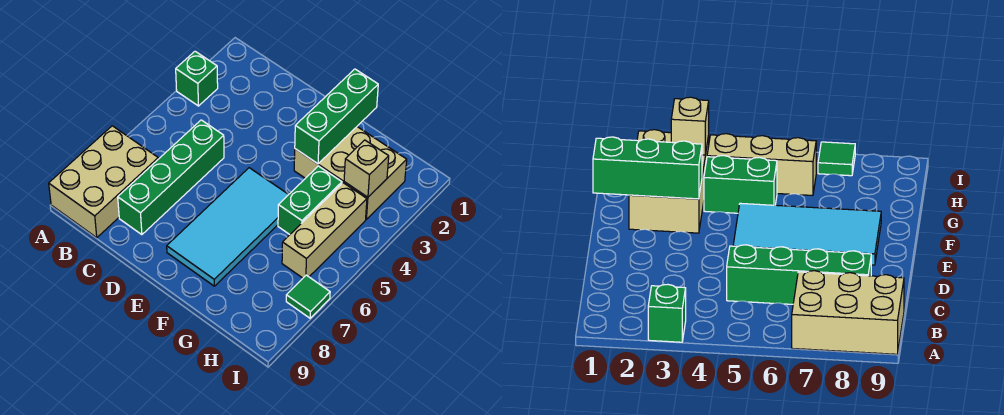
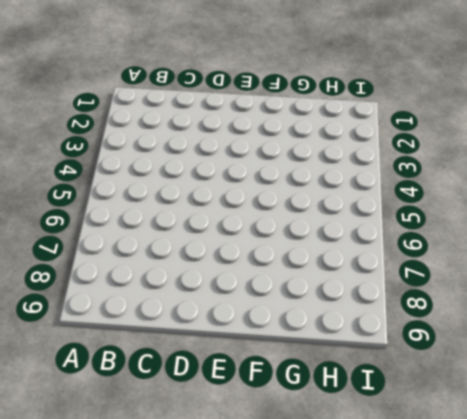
none -> green 1x1 brick [176,51,218,106]
none -> tan 2x3 brick [49,126,158,238]

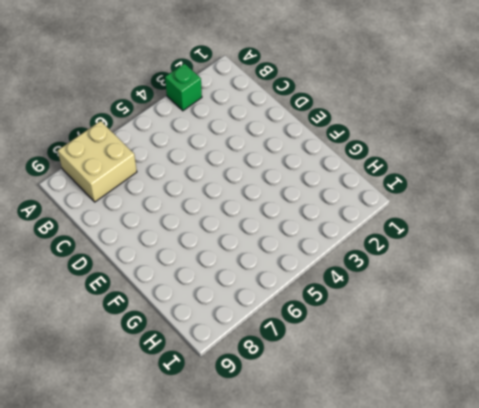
tan 2x2 brick [58,121,137,202] -> tan 2x3 brick [49,126,158,238]
none -> green 1x4 brick [118,120,224,235]
none -> cyan 2x4 tile [167,168,289,286]

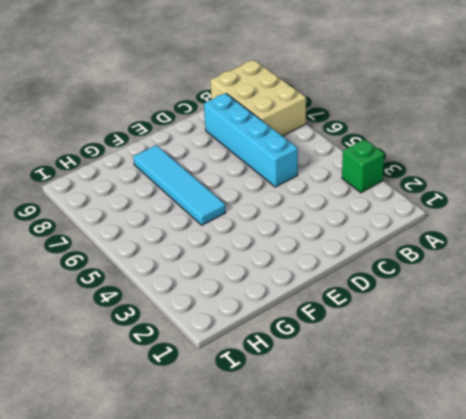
cyan 1x4 brick [204,93,298,187] -> green 1x4 brick [118,120,224,235]
cyan 1x4 tile [133,145,226,225] -> cyan 2x4 tile [167,168,289,286]
none -> tan 2x3 brick [294,127,407,219]
none -> green 1x2 brick [278,166,342,234]

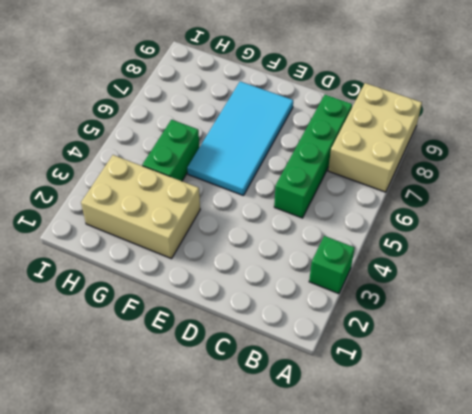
none -> tan 1x3 brick [282,183,367,278]
none -> green 1x1 tile [286,275,330,318]

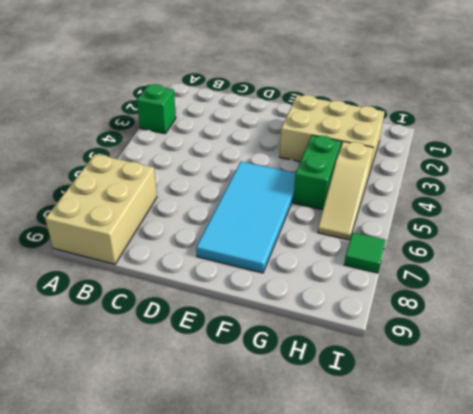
tan 1x3 slope [318,141,374,240] -> tan 1x3 brick [282,183,367,278]
none -> green 1x4 brick [118,120,224,235]
none -> green 1x3 brick [295,69,378,164]

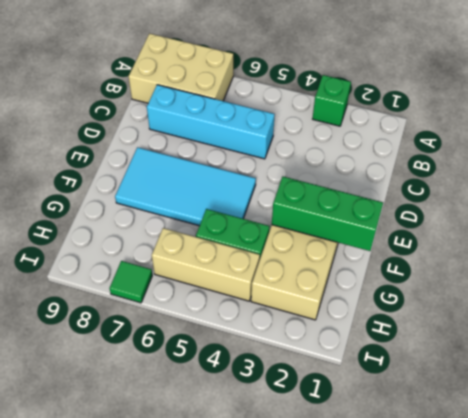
cyan 1x4 brick [147,85,275,159] -> green 1x4 brick [118,120,224,235]
none -> tan 1x1 brick [344,140,389,197]

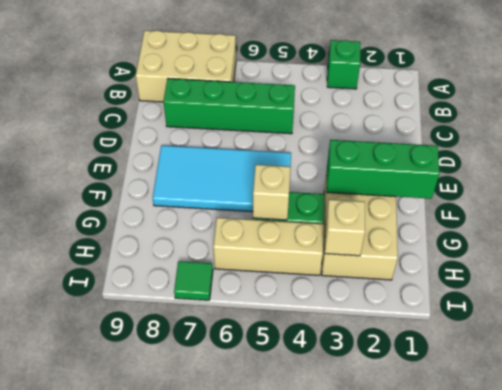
tan 1x1 brick [253,165,291,220] -> none

